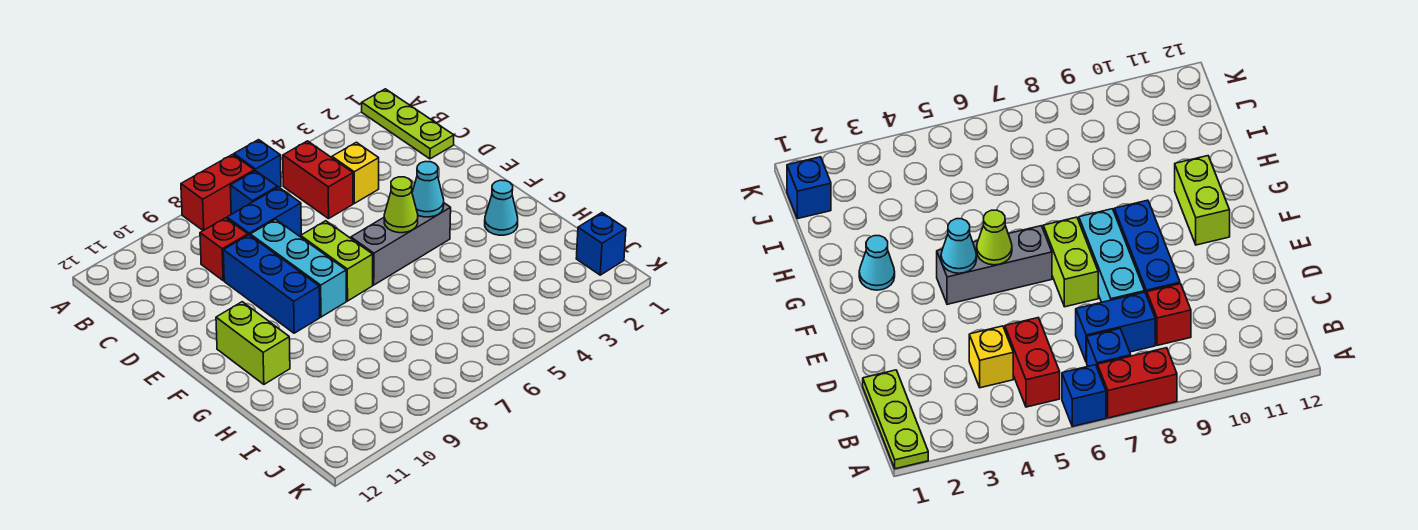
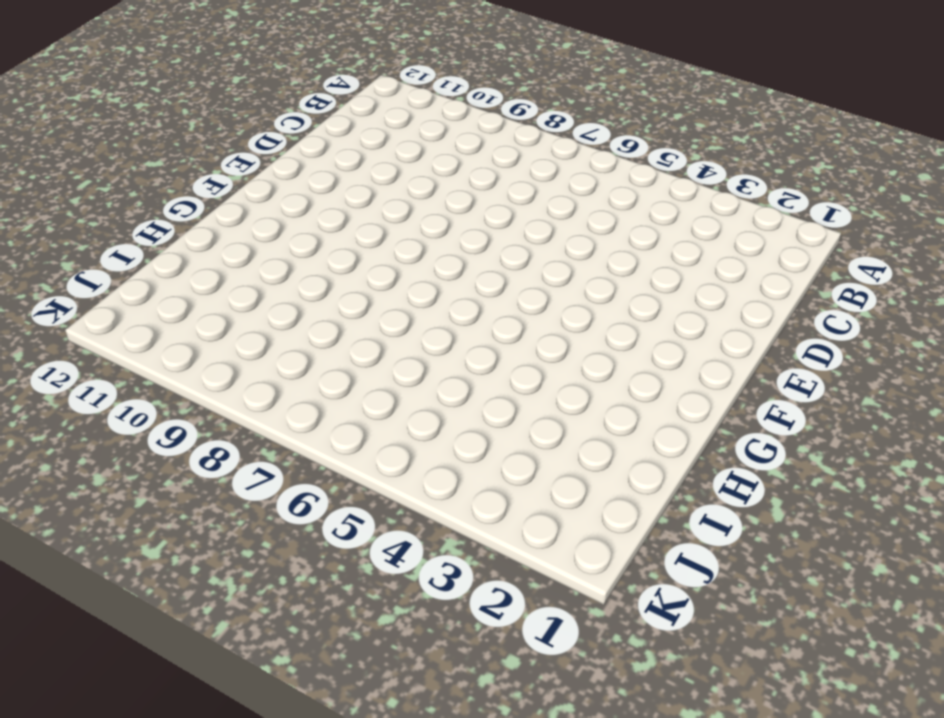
none -> lime 1x3 plate [362,89,454,159]
none -> blue 1x1 brick [234,140,281,188]
none -> red 1x2 brick [181,154,254,231]

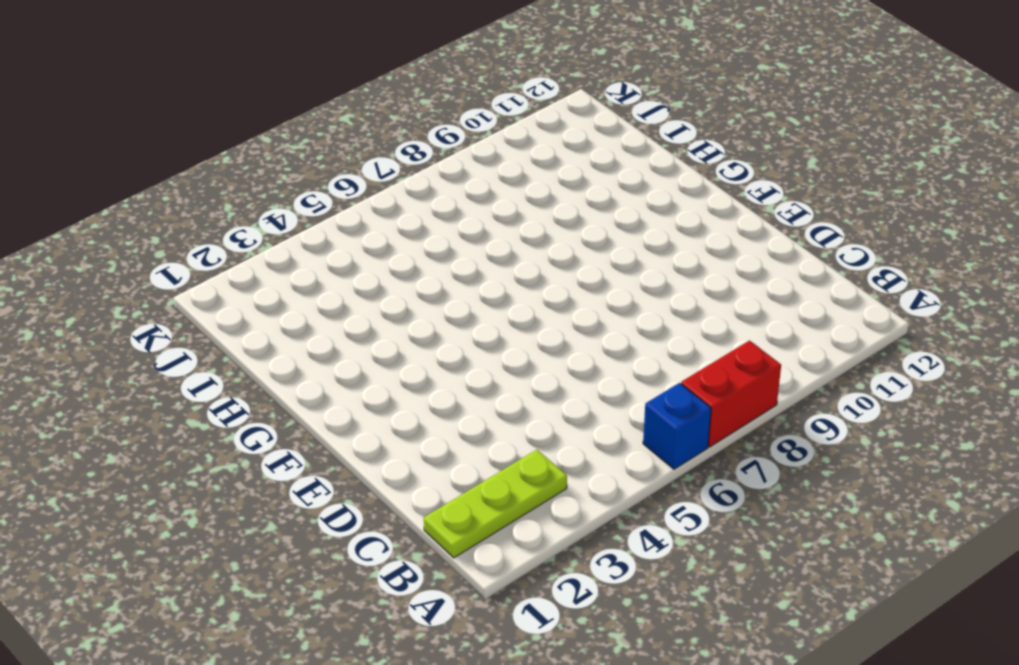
lime 1x3 plate [424,450,567,558] -> lime 1x3 plate turned to [362,89,454,159]
none -> red 1x2 brick [283,141,353,219]
none -> blue 1x1 brick [230,171,278,214]
none -> yellow 1x1 brick [332,142,379,203]

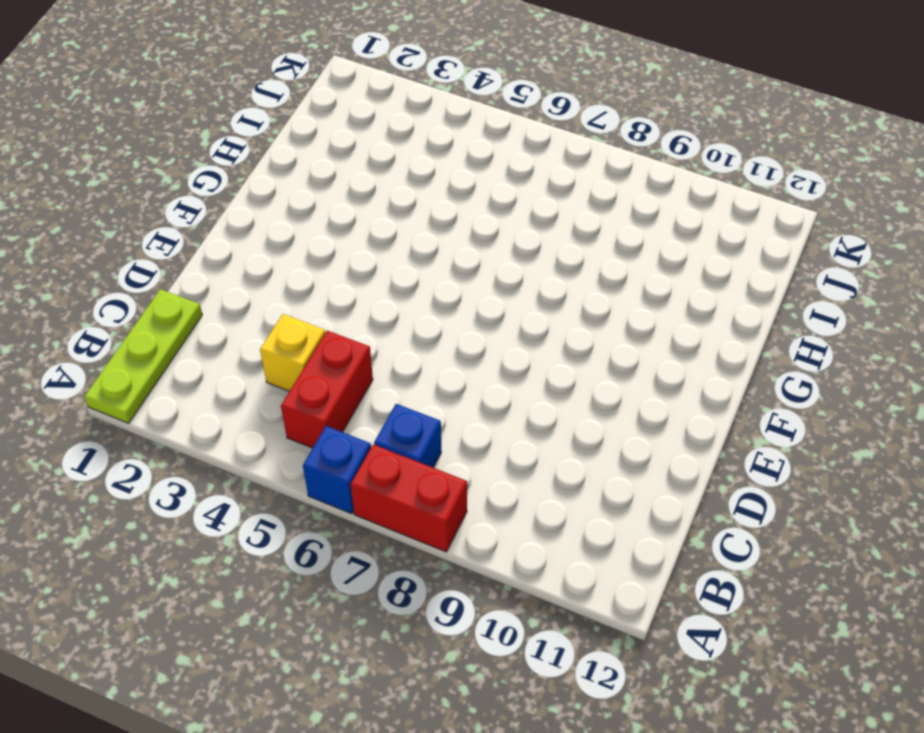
none -> blue 1x2 brick [227,187,301,236]
none -> red 1x1 brick [200,218,248,280]
none -> cyan 1x3 brick [250,219,346,317]

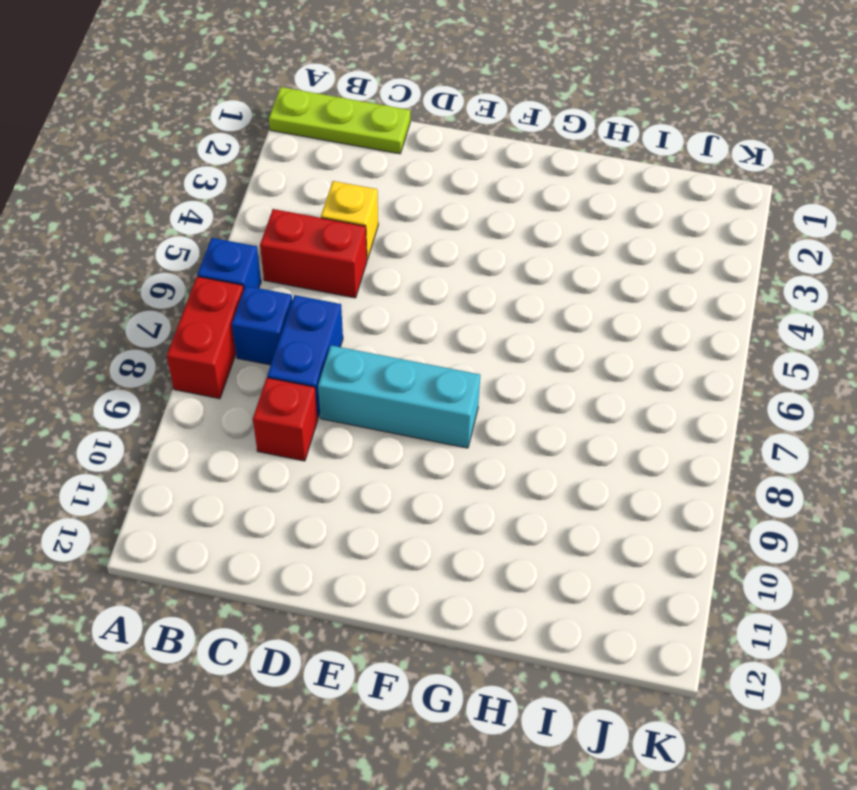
none -> blue 1x3 brick [223,235,320,333]
none -> lime 1x2 brick [301,221,373,301]
none -> grey 1x3 brick [351,203,451,285]

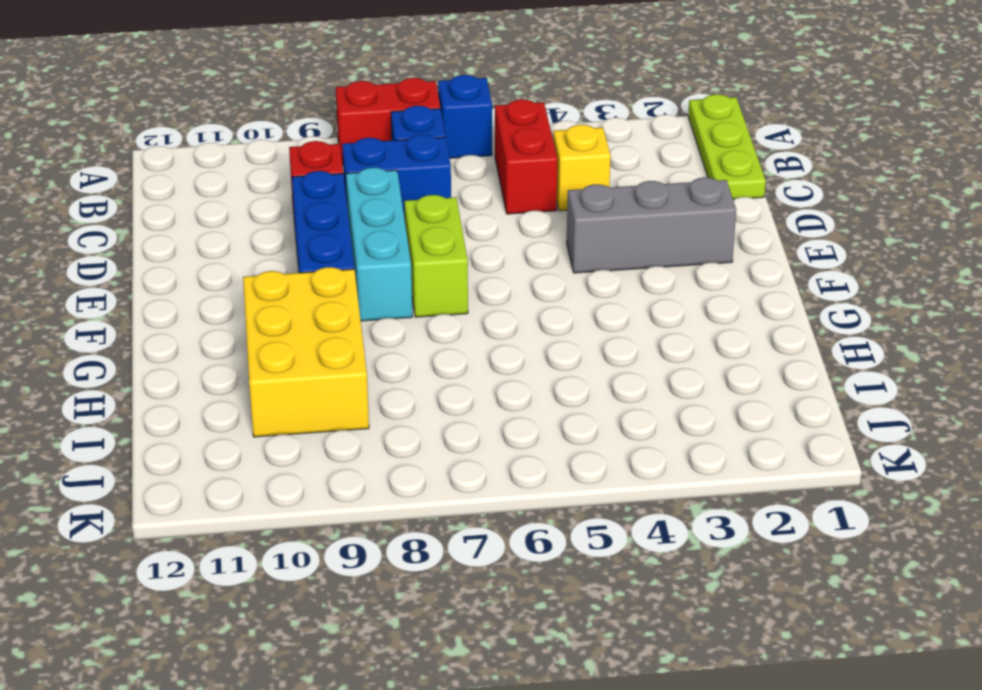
grey 1x3 brick [567,177,736,273] -> grey 1x3 brick moved to [351,203,451,285]
yellow 2x3 brick [243,267,369,437] -> none
none -> lime 1x2 brick [216,302,290,384]
none -> cyan 1x1 cone [485,180,518,235]
none -> blue 1x1 brick [576,213,626,275]

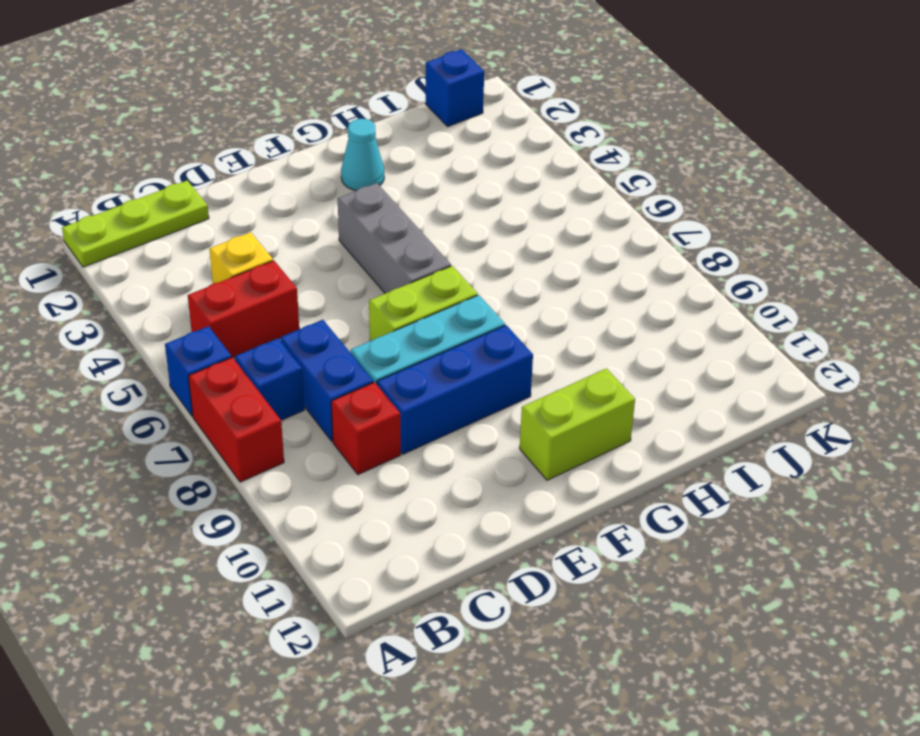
none -> cyan 1x1 cone [412,162,444,217]
none -> lime 1x1 cone [384,177,418,233]

